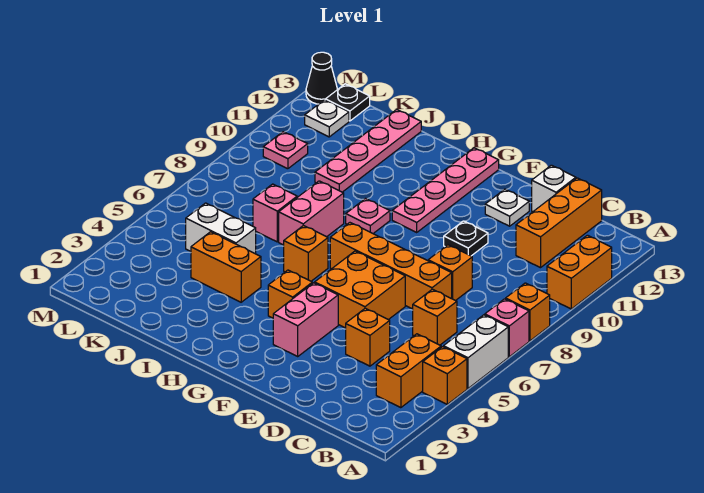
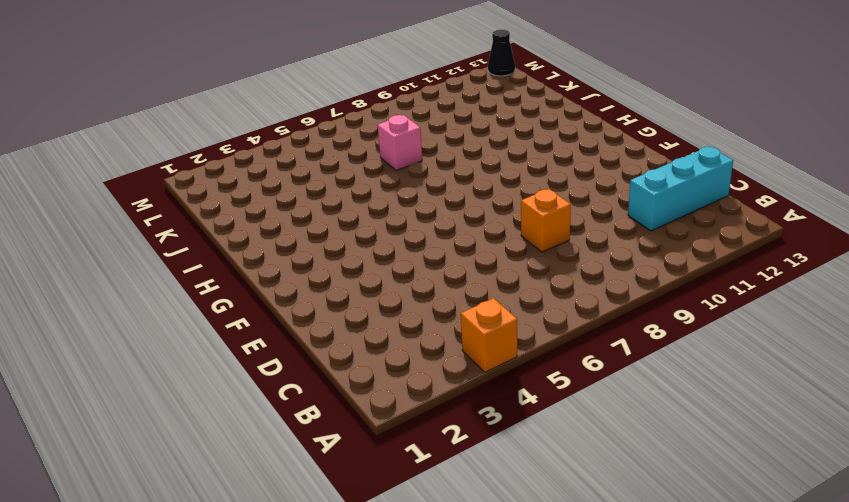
cyan 1x3 brick [628,147,733,231] -> orange 1x3 brick [516,178,602,268]
none -> white 1x2 brick [444,315,508,389]
none -> pink 1x1 brick [485,299,529,357]
none -> orange 1x1 brick [506,283,550,341]

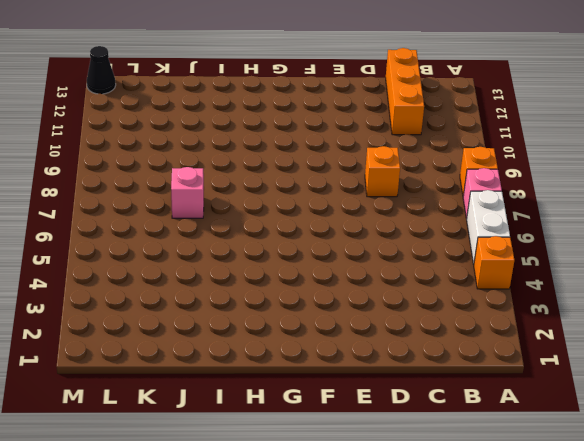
none -> orange 1x2 brick [547,235,612,309]
none -> orange 1x2 brick [376,334,441,408]
none -> orange 1x1 brick [413,289,457,345]

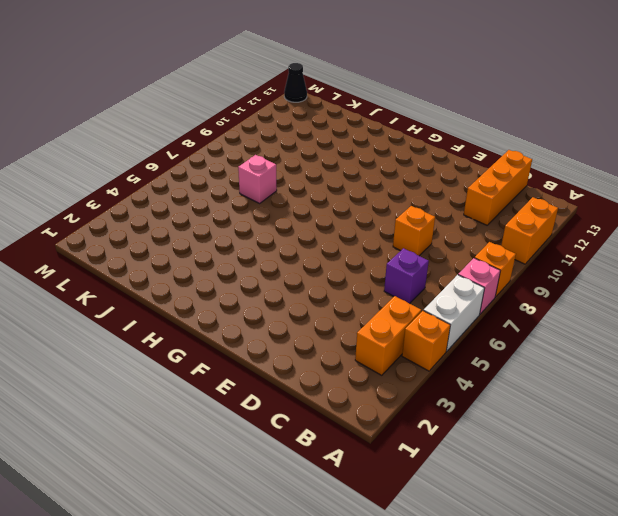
purple 1x1 brick [384,248,429,303] -> orange 1x1 brick [413,289,457,345]
none -> orange 1x1 brick [346,308,390,366]
none -> orange 1x4 brick [330,223,452,309]
none -> white 1x1 brick [532,165,576,212]

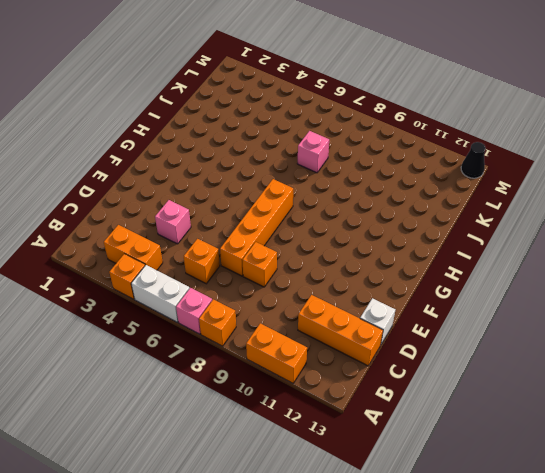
pink 1x1 brick [155,200,191,244] -> orange 1x1 brick [346,308,390,366]
none -> orange 2x2 brick [315,251,405,328]
none -> black 1x1 plate [444,221,488,256]
none -> white 1x1 plate [485,189,529,226]

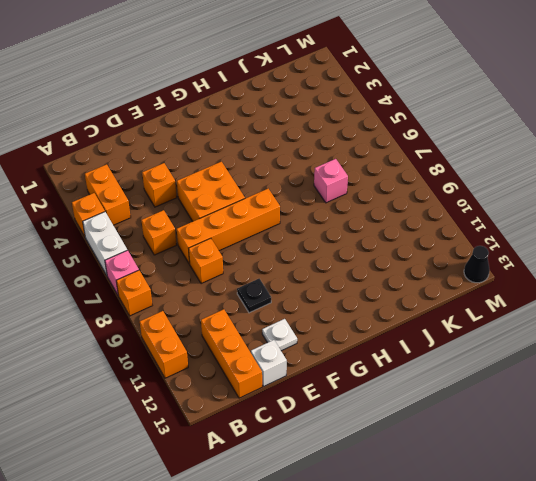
none -> pink 1x2 brick [273,283,338,356]
none -> orange 1x1 brick [268,270,312,318]
none -> pink 1x4 plate [392,148,499,232]

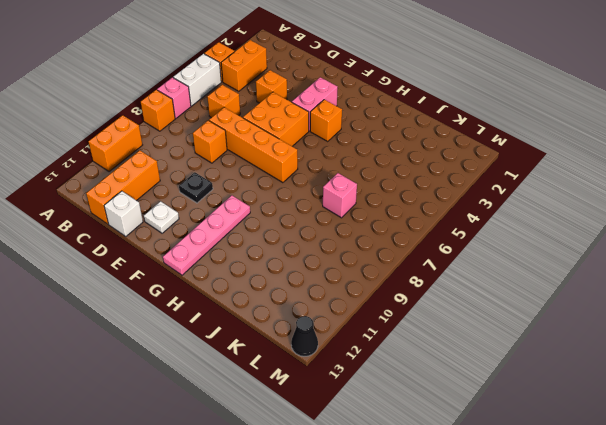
none -> orange 1x1 brick [284,225,328,281]
none -> pink 1x1 plate [346,199,390,233]
none -> orange 1x2 brick [191,232,261,302]

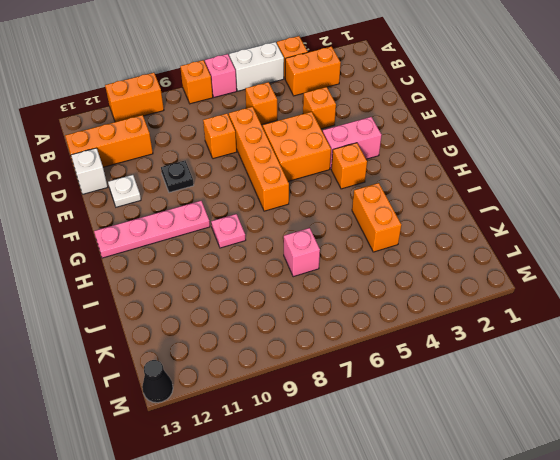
none -> orange 1x1 brick [284,225,328,281]
none -> pink 1x2 brick [279,181,344,245]
none -> white 1x2 brick [186,203,256,254]

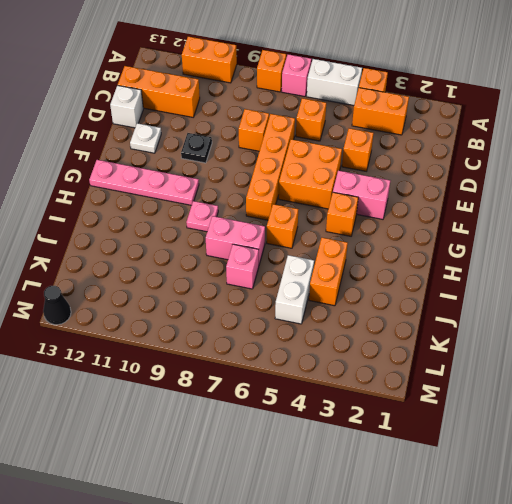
none -> pink 1x4 plate [315,109,421,192]
none -> pink 1x1 plate [263,132,308,169]
none -> white 1x1 plate [305,100,349,137]

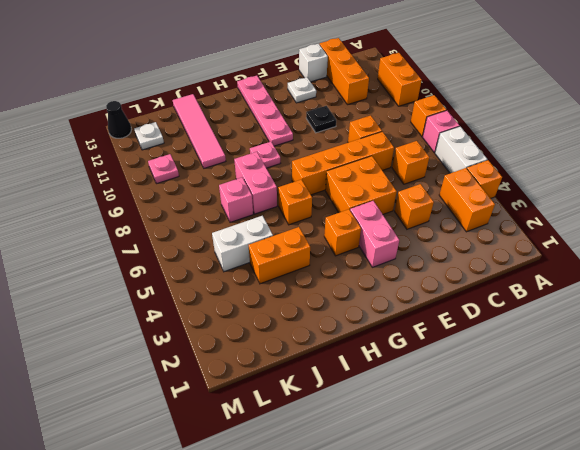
pink 1x4 tile [173,94,226,168] -> pink 1x4 plate [315,109,421,192]
none -> black 1x1 plate [325,84,370,121]

